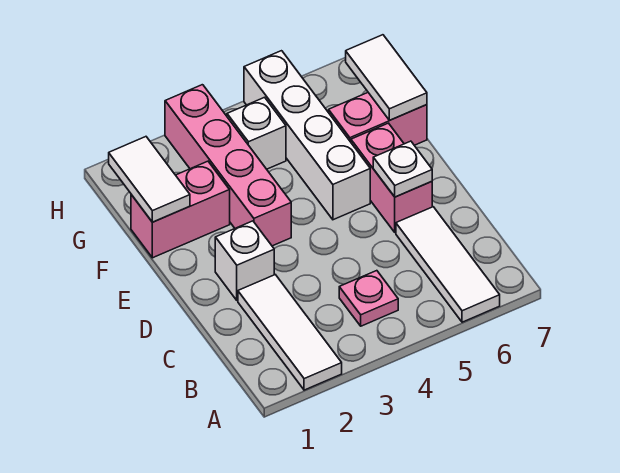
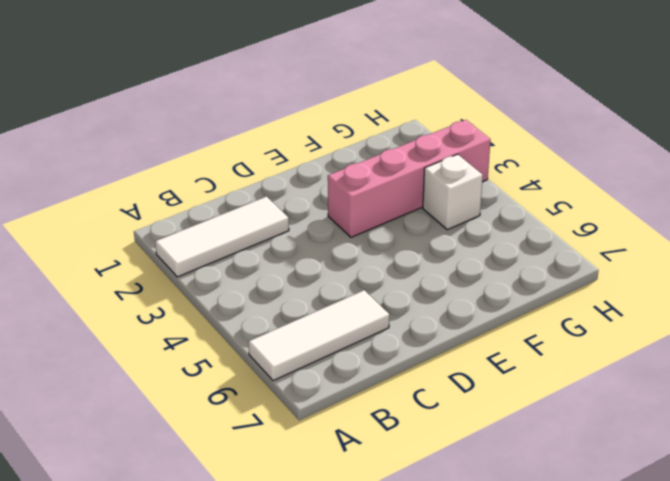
none -> pink 1x1 plate [339,271,398,326]
none -> white 1x1 brick [215,221,274,300]
none -> pink 1x2 brick [351,123,432,233]

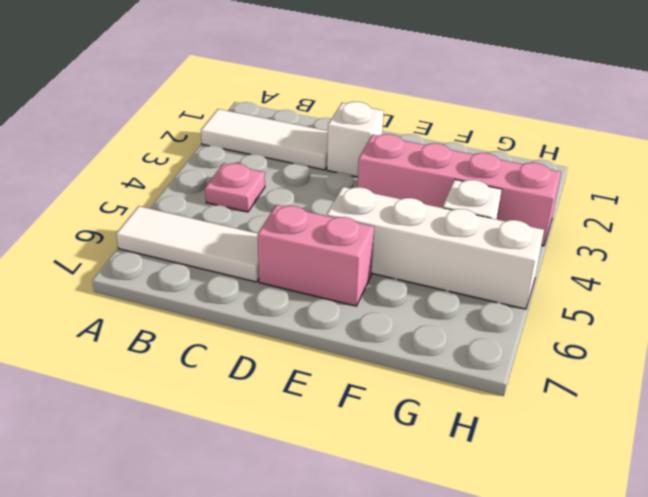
none -> pink 1x2 brick [131,161,230,258]
none -> pink 1x2 brick [329,93,427,145]
none -> white 1x1 plate [373,141,432,197]

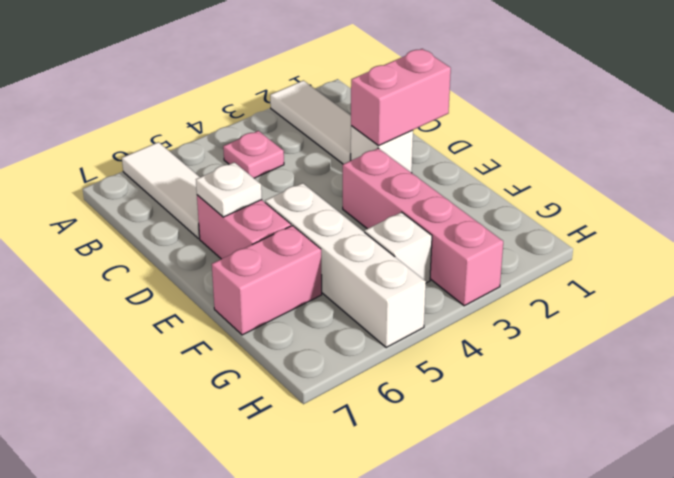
pink 1x2 brick [351,49,451,146] -> pink 1x2 brick moved to [131,161,230,258]
none -> white 1x2 tile [109,137,190,222]
none -> white 1x2 tile [346,35,427,120]

